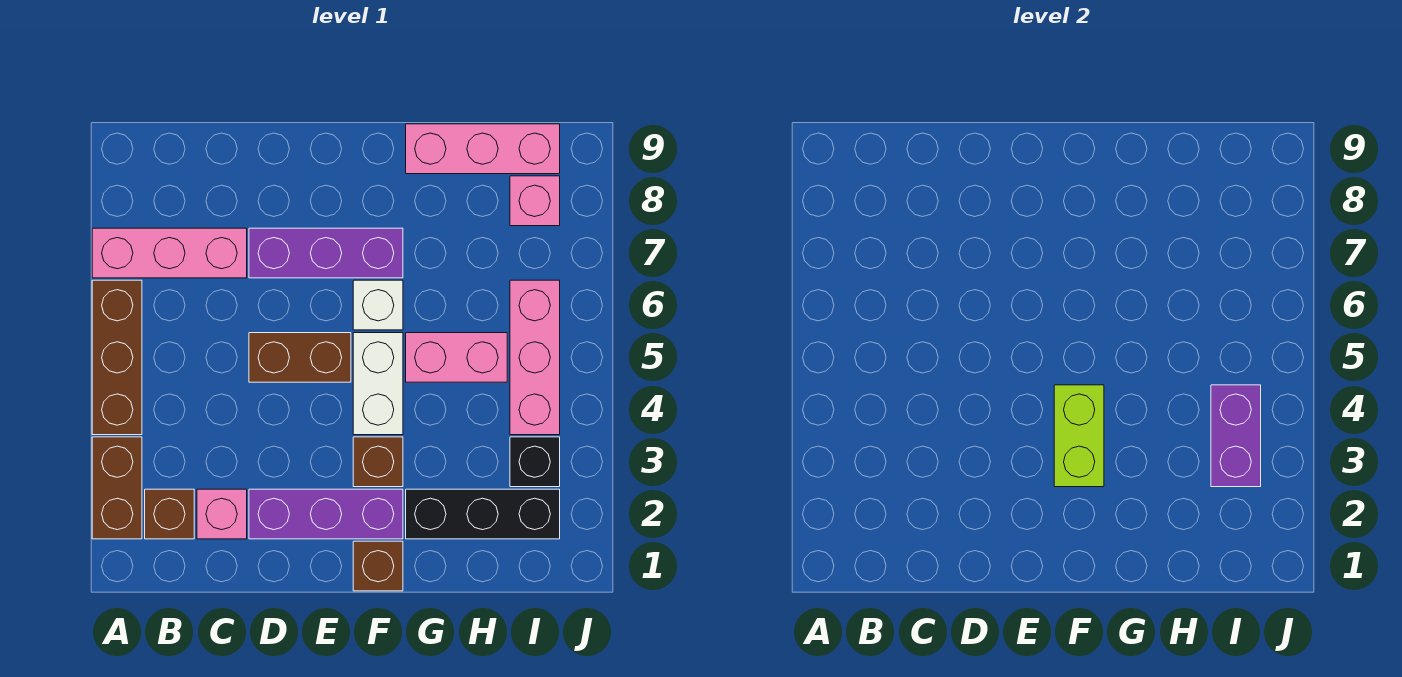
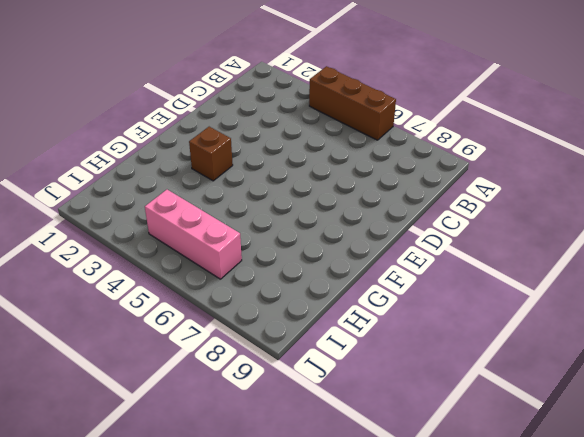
none -> brown 1x2 brick [92,437,142,539]
none -> pink 1x3 brick [92,228,247,278]
none -> brown 1x1 brick [145,489,194,539]

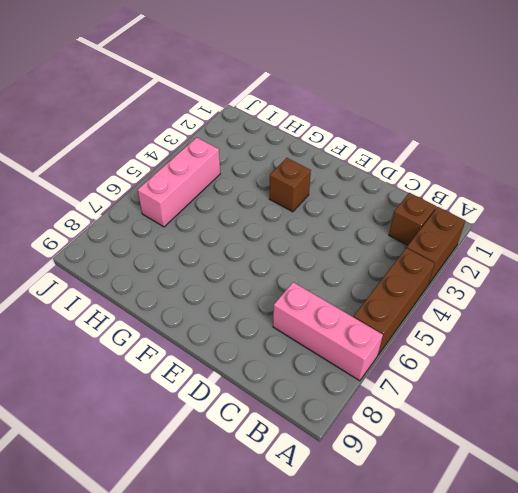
none -> pink 1x1 brick [197,489,247,539]
none -> purple 1x3 brick [249,489,403,539]
none -> brown 1x2 brick [249,333,351,382]

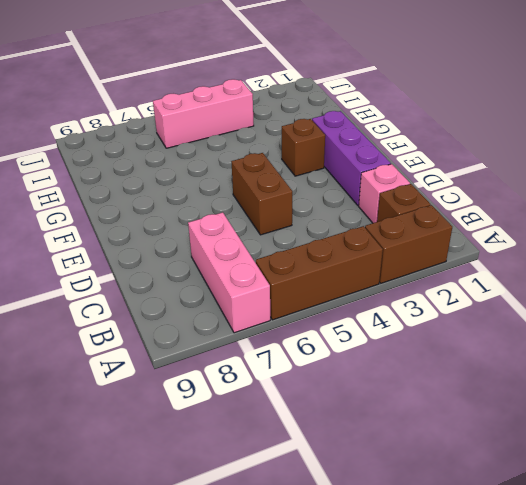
none -> purple 1x3 brick [249,228,403,278]
none -> brown 1x1 brick [353,541,403,591]
none -> white 1x2 brick [353,333,403,435]

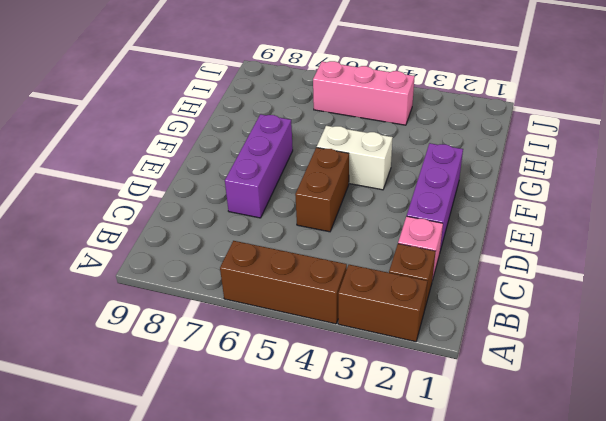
none -> pink 1x3 brick [92,228,247,278]
none -> brown 1x1 brick [353,541,403,591]
none -> brown 1x1 brick [353,437,403,487]

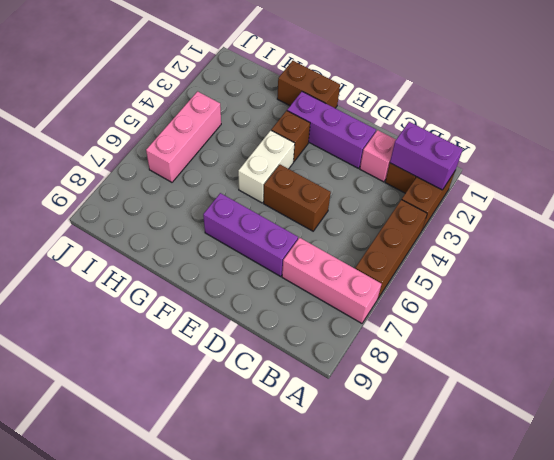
purple 1x2 brick [390,122,463,190] -> purple 1x2 brick turned to [1211,385,1261,487]
brown 1x2 brick [277,61,340,108] -> brown 1x1 brick [353,541,403,591]
none -> white 1x1 brick [353,280,403,330]
none -> black 1x3 brick [406,489,560,539]
none -> pink 1x2 brick [406,333,507,382]

